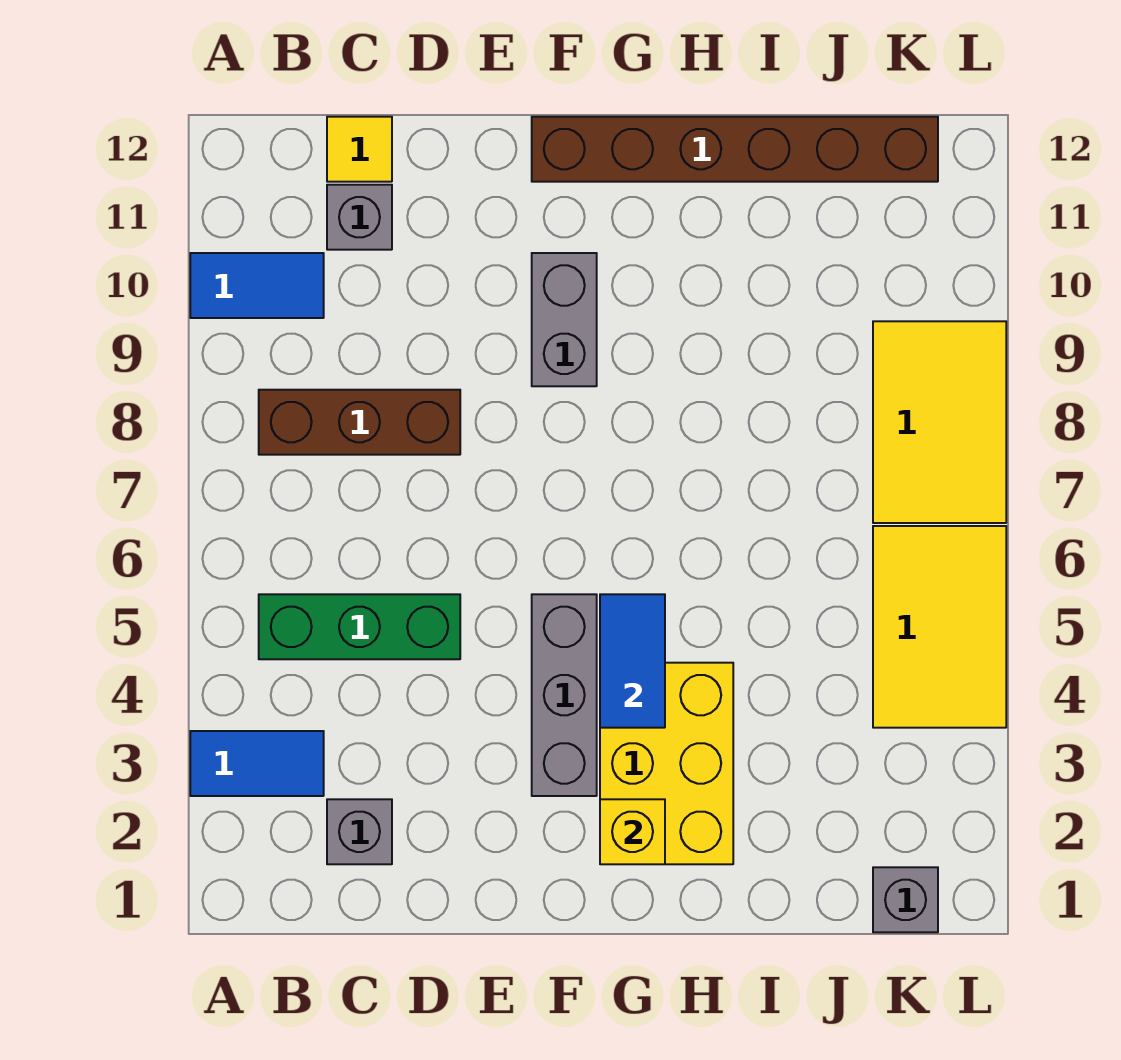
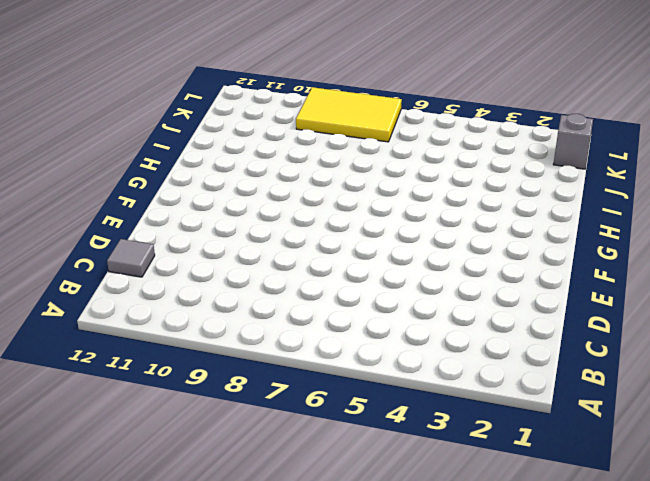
grey 1x1 tile [107,239,155,277] -> yellow 1x1 tile [327,117,392,182]
none -> blue 1x2 tile [190,731,324,796]
none -> blue 1x2 tile [190,253,324,318]
none -> green 1x3 brick [259,594,460,659]

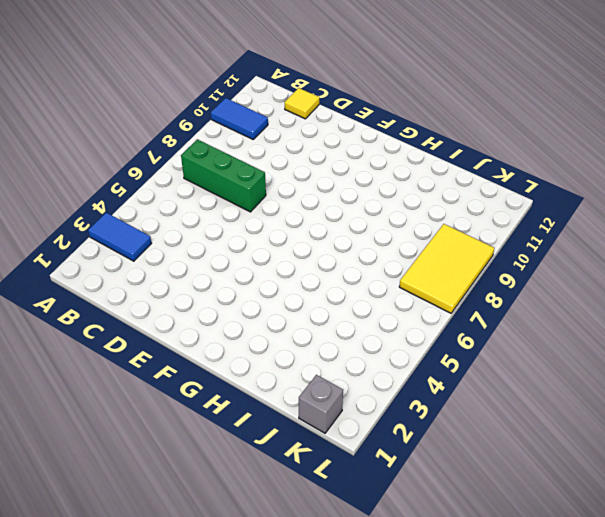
green 1x3 brick [181,139,266,212] -> green 1x3 brick moved to [259,594,460,659]
none -> brown 1x3 brick [259,390,460,455]
none -> grey 1x1 brick [327,799,392,864]
none -> grey 1x1 brick [327,185,392,250]

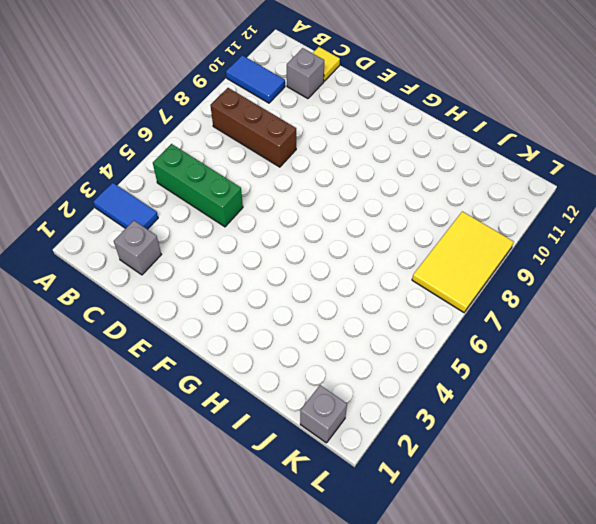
none -> grey 1x3 brick [532,594,597,796]
none -> grey 1x2 brick [532,253,597,386]
none -> brown 1x6 brick [532,117,938,182]

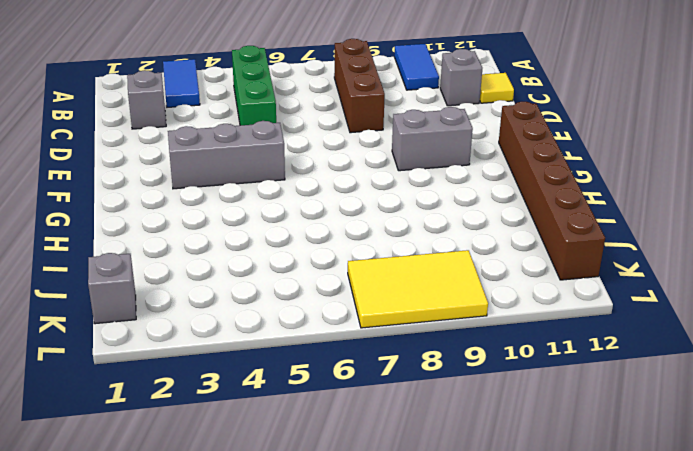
none -> yellow 2x3 brick [600,663,733,864]
none -> yellow 2x3 tile [873,526,1006,728]
none -> yellow 1x1 brick [600,799,665,864]

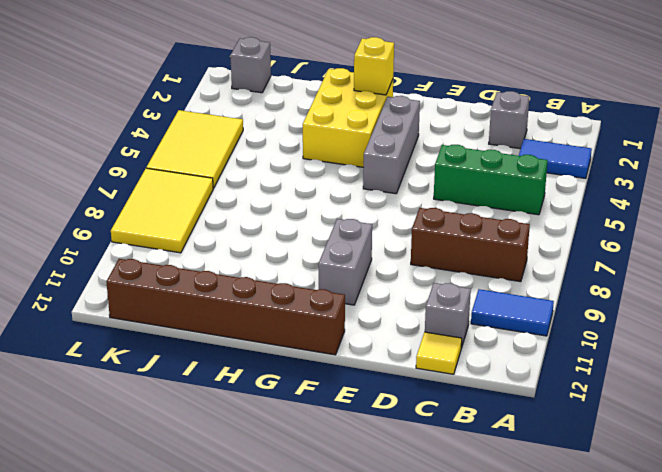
none -> blue 1x2 tile [600,594,665,728]

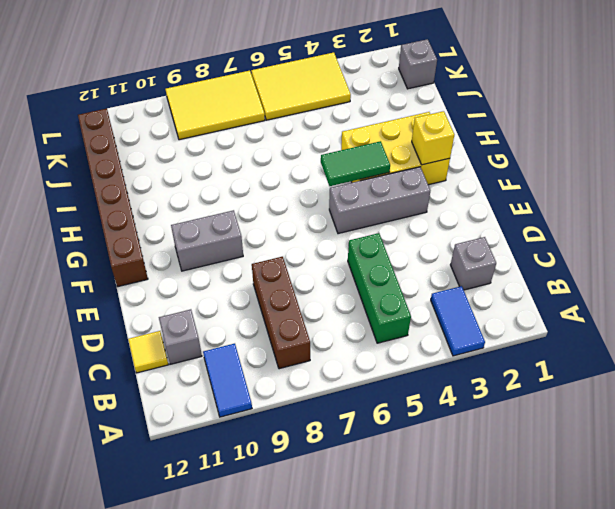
green 1x2 tile [321,141,390,186] -> blue 1x2 tile [600,594,665,728]

